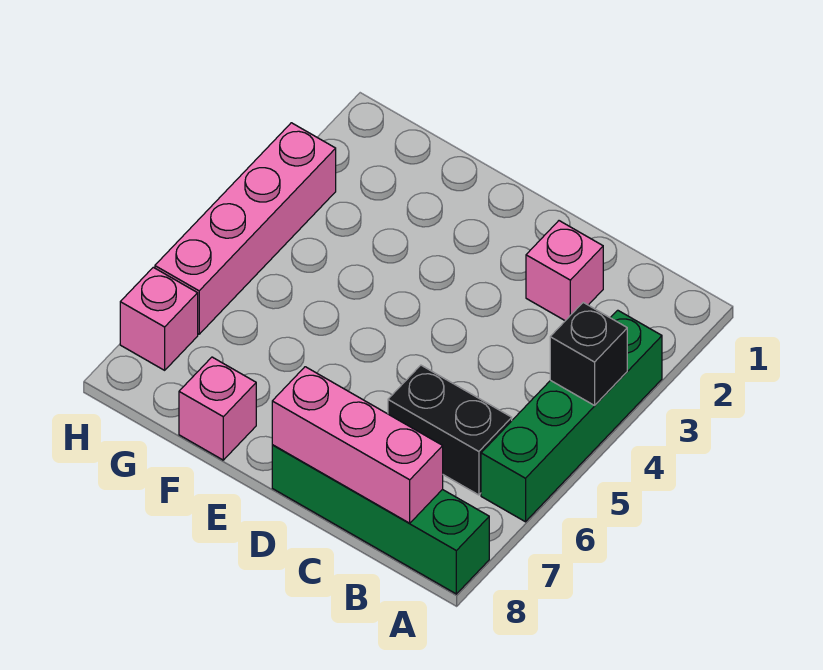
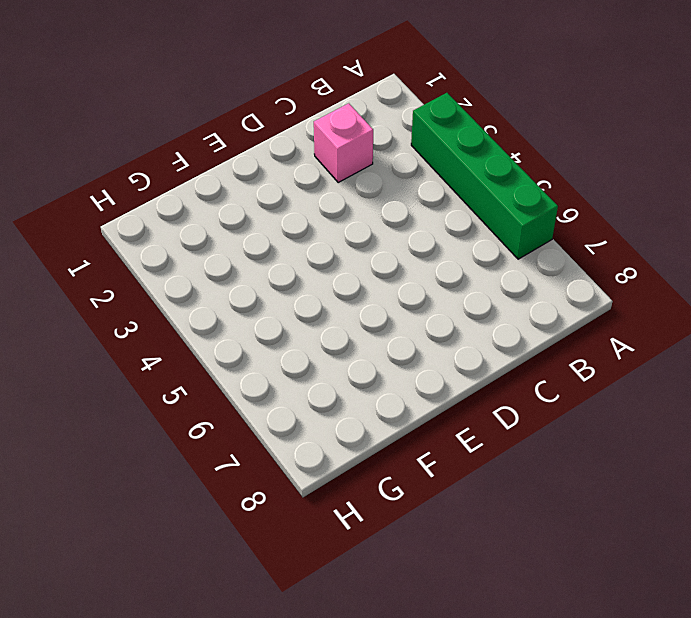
none -> green 1x4 brick [272,445,489,594]
none -> black 1x2 brick [388,365,512,495]

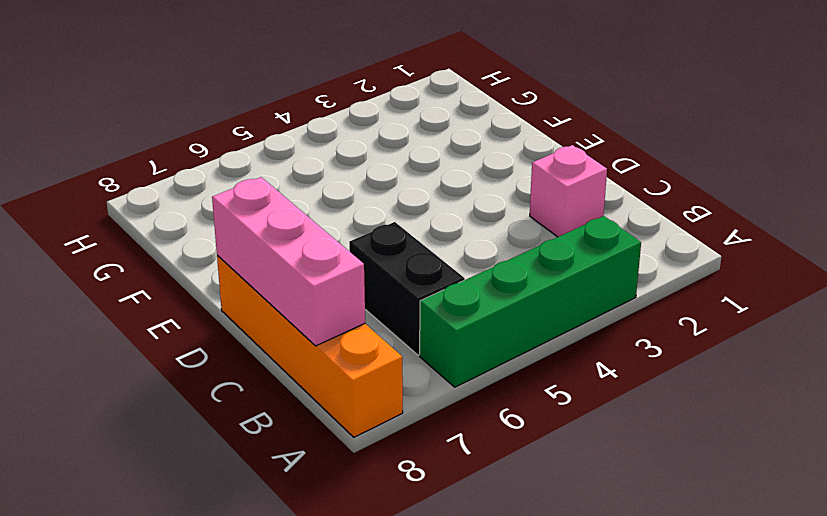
orange 1x4 brick [217,255,403,437] -> green 1x4 brick [272,445,489,594]
none -> pink 1x1 brick [179,357,256,460]
none -> pink 1x4 brick [155,123,336,334]

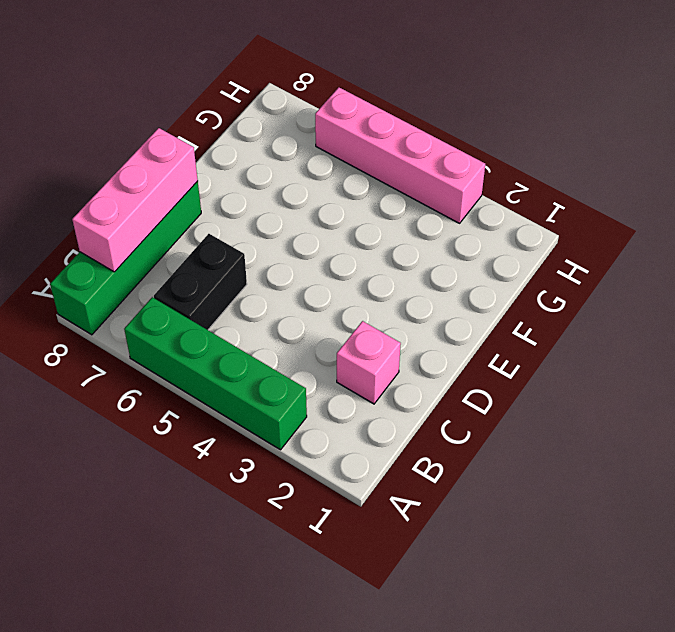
none -> pink 1x1 brick [179,357,256,460]
none -> pink 1x1 brick [120,267,198,370]

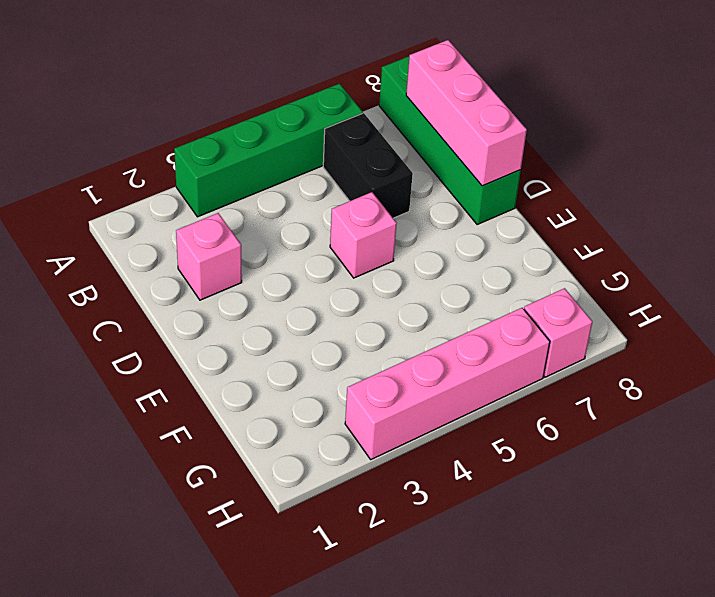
pink 1x1 brick [330,192,397,278] -> pink 1x1 brick moved to [179,357,256,460]
none -> black 1x1 brick [550,303,627,405]

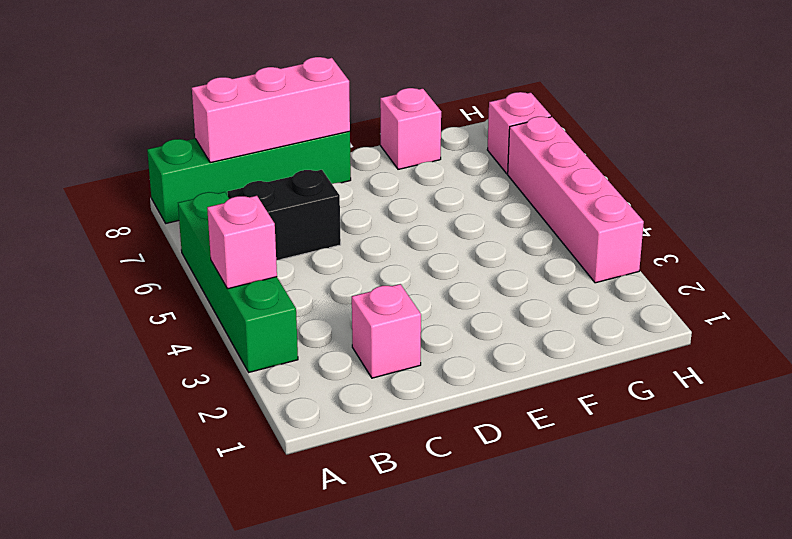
pink 1x1 brick [207,196,277,289] -> black 1x1 brick [550,303,627,405]

